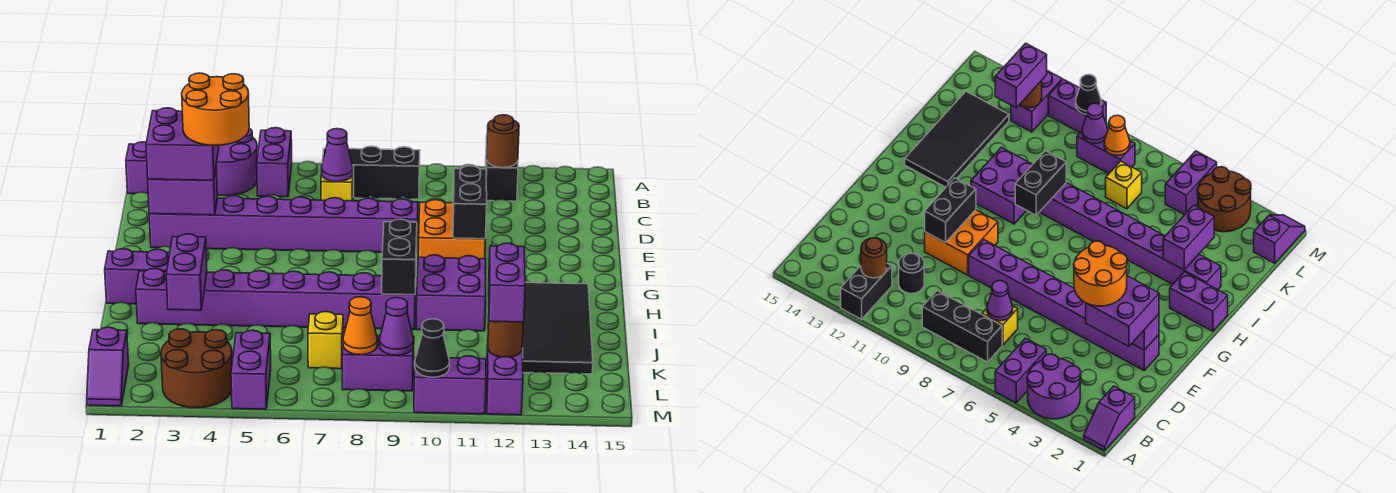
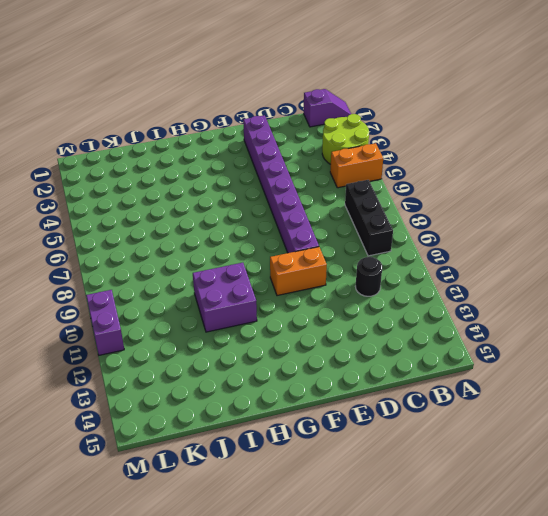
lime 2x2 round brick [322,114,369,164] -> purple 2x2 round brick [216,129,257,196]
orange 1x2 brick [330,143,383,188] -> purple 1x2 brick [257,128,292,197]
orange 1x2 brick [270,247,327,296] -> orange 2x2 brick [418,200,485,259]
none -> black 1x2 brick [486,137,518,201]
none -> yellow 1x1 brick [321,166,354,201]
none -> purple 1x2 brick [105,249,170,304]
none -> black 2x4 tile [522,283,593,374]

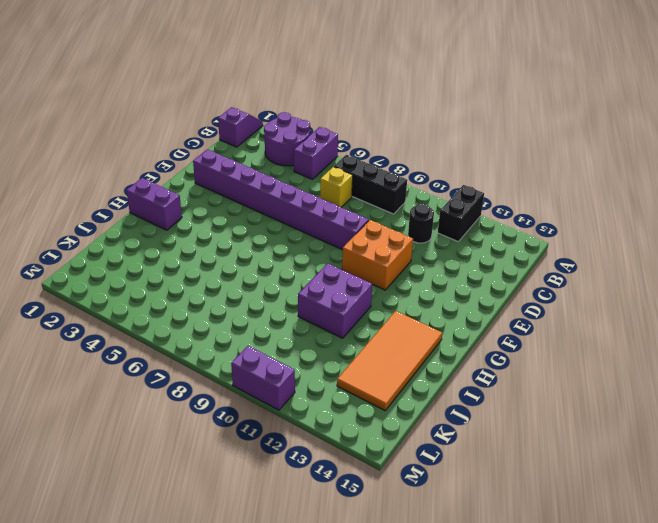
orange 2x4 tile [337,311,442,410] -> black 2x4 tile [522,283,593,374]
none -> purple 1x8 brick [136,268,416,330]
none -> yellow 1x1 brick [308,312,343,369]
none -> purple 1x2 slope [87,327,129,406]
none -> brown 2x2 round brick [161,329,232,408]

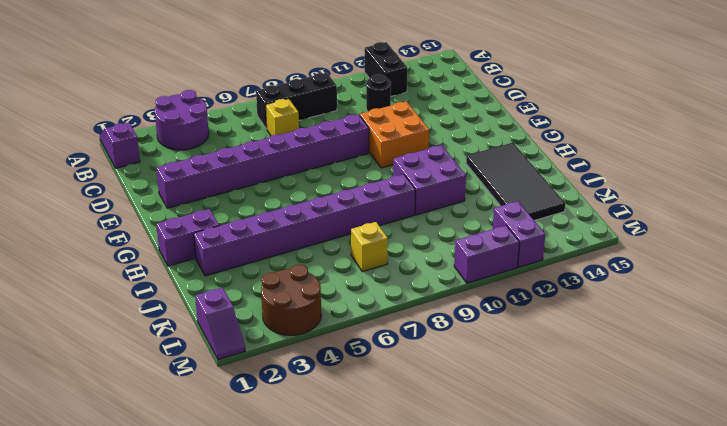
none -> purple 1x2 brick [257,128,292,197]
none -> purple 1x2 brick [231,330,271,409]
none -> purple 1x2 brick [342,336,414,391]
none -> brown 1x1 round brick [487,115,519,168]

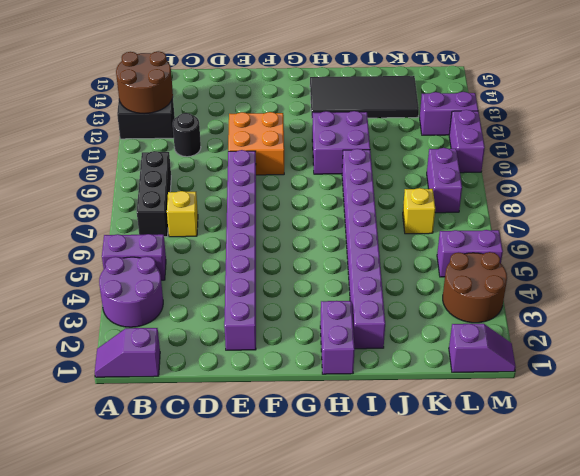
brown 2x2 round brick [116,51,173,114] -> brown 1x1 round brick [487,115,519,168]
none -> purple 1x1 cone [322,129,353,182]
none -> purple 1x2 brick [148,169,217,215]
none -> black 1x2 brick [453,166,487,239]
none -> black 1x2 brick [382,219,417,295]

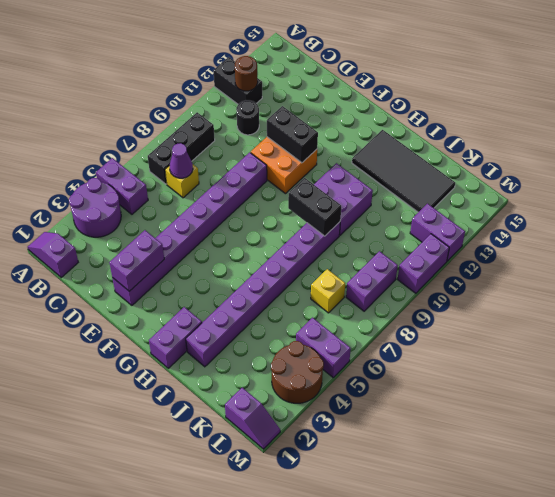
none -> purple 1x2 brick [166,234,207,310]
none -> orange 1x1 cone [343,297,378,355]
none -> purple 1x1 cone [379,298,414,355]
none -> brown 1x1 round brick [488,321,523,357]

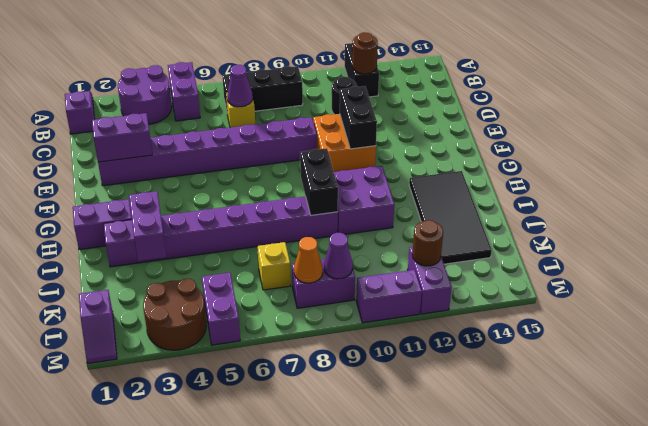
none -> black 1x1 cone [415,319,450,377]
none -> purple 2x2 brick [146,108,219,180]
none -> purple 1x2 brick [489,243,525,322]
none -> orange 2x2 round brick [182,73,249,145]

